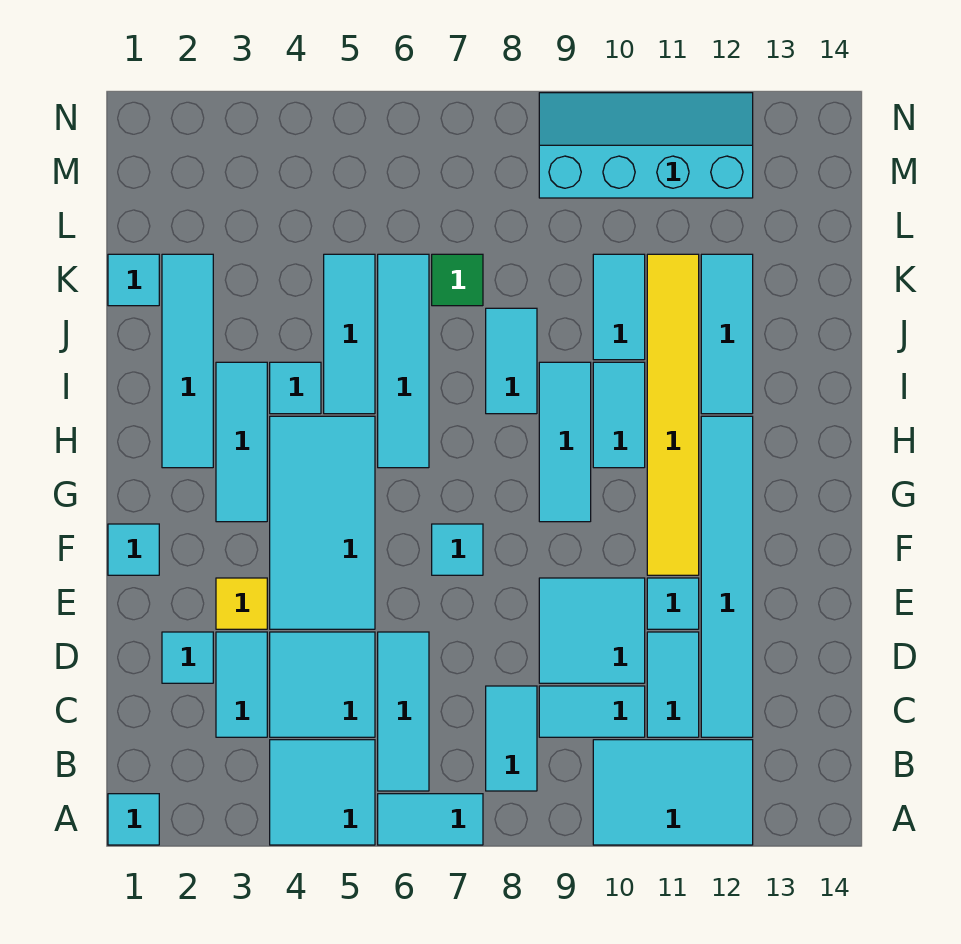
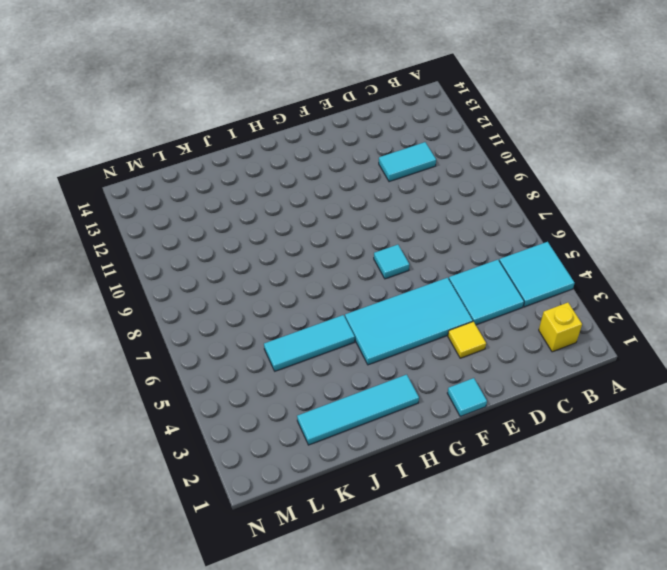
yellow 1x1 brick [539,303,582,352] -> none
none -> cyan 1x1 tile [108,794,159,845]
none -> cyan 1x2 tile [378,794,483,845]
none -> cyan 2x3 tile [593,740,753,845]
none -> cyan 1x3 tile [378,632,429,791]

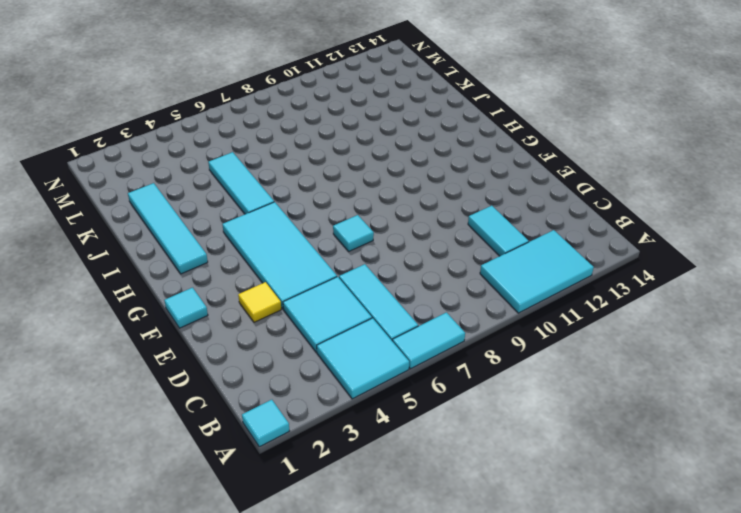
none -> cyan 1x2 tile [486,686,537,791]
none -> cyan 1x2 tile [216,632,267,737]
none -> cyan 1x2 tile [539,686,645,737]
none -> cyan 1x6 tile [701,416,753,737]

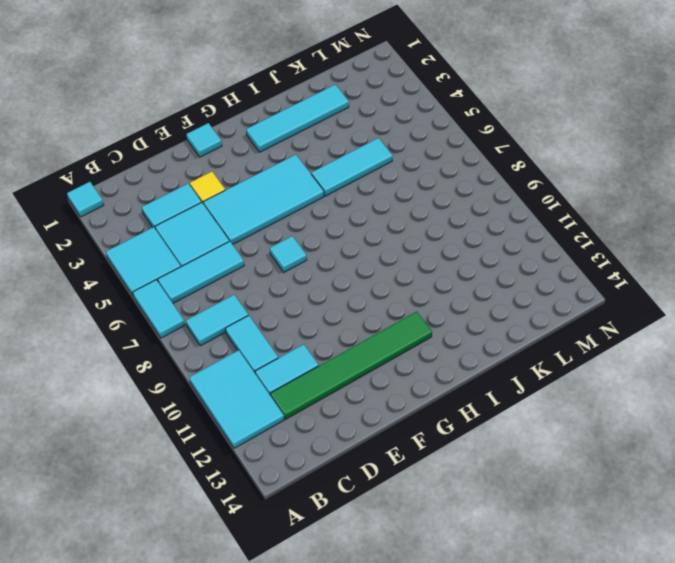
green 1x6 tile [270,312,432,419] -> cyan 1x6 tile [701,416,753,737]
none -> cyan 1x1 tile [162,632,213,683]
none -> cyan 2x2 tile [539,578,645,683]
none -> cyan 1x1 tile [647,578,699,629]
none -> yellow 1x6 tile [647,254,699,575]

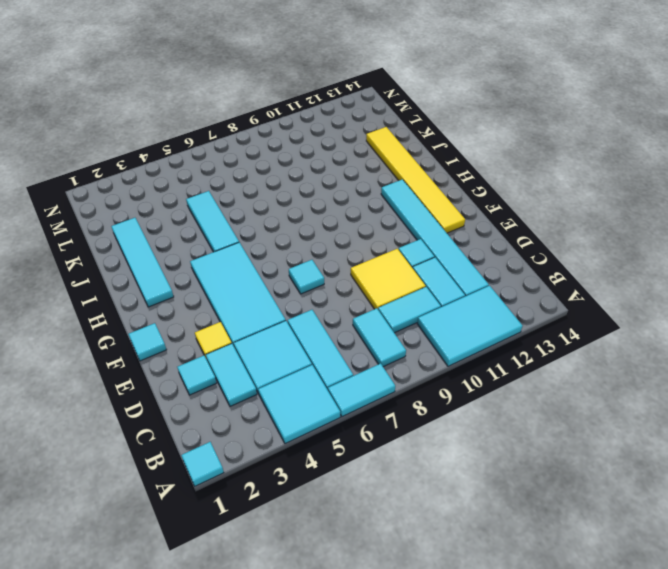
yellow 2x2 tile [351,249,426,309] -> cyan 2x2 tile [539,578,645,683]
yellow 1x6 tile [366,127,465,233] -> yellow 1x6 tile moved to [647,254,699,575]
none -> cyan 1x3 tile [216,362,267,522]
none -> cyan 1x3 tile [539,362,591,522]
none -> cyan 1x4 tile [378,254,429,468]
none -> cyan 1x2 tile [593,362,645,468]

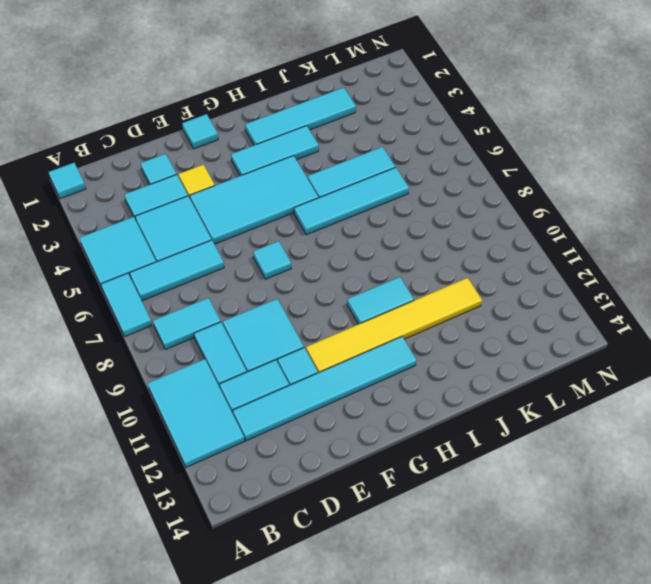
none -> cyan 1x3 tile [539,362,591,522]
none -> cyan 1x1 tile [270,362,321,414]
none -> cyan 1x2 tile [486,308,537,414]
none -> cyan 1x3 tile [701,254,753,414]

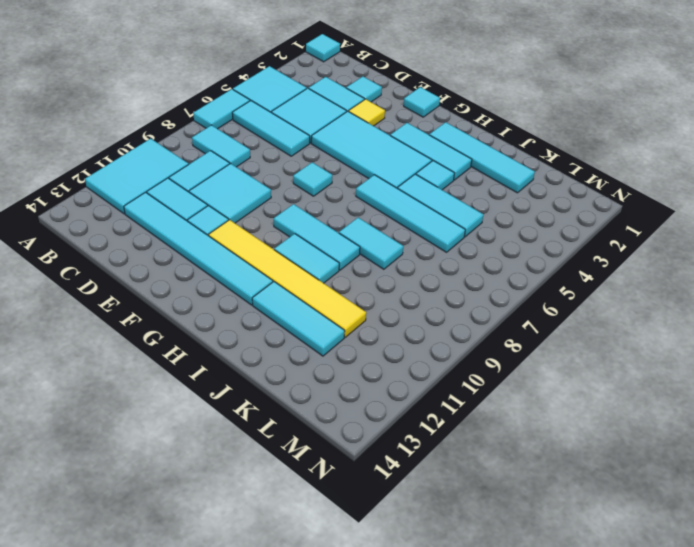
none -> cyan 1x2 tile [593,254,645,360]
none -> cyan 1x1 tile [108,254,159,306]
none -> green 1x1 tile [432,254,483,306]
none -> cyan 2x4 slope [539,93,753,198]

